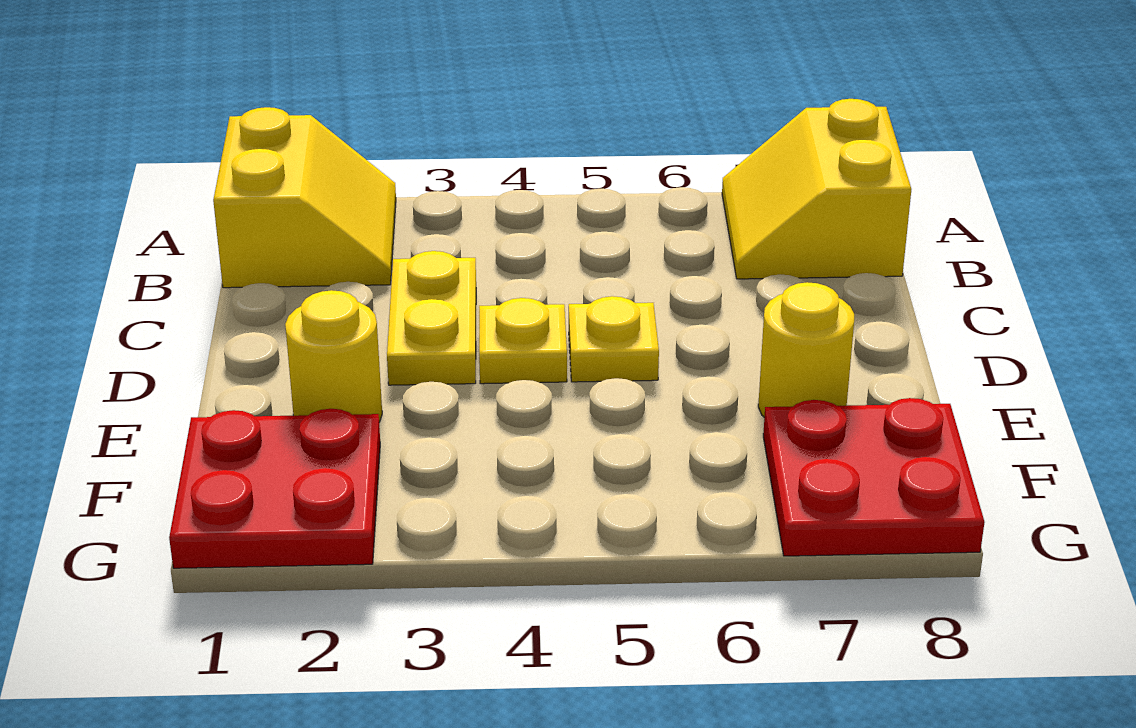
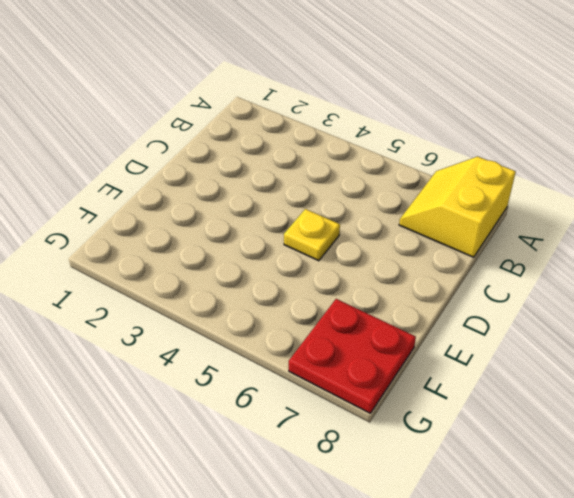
none -> yellow 2x2 slope [213,107,396,288]
none -> yellow 1x2 plate [387,251,476,385]

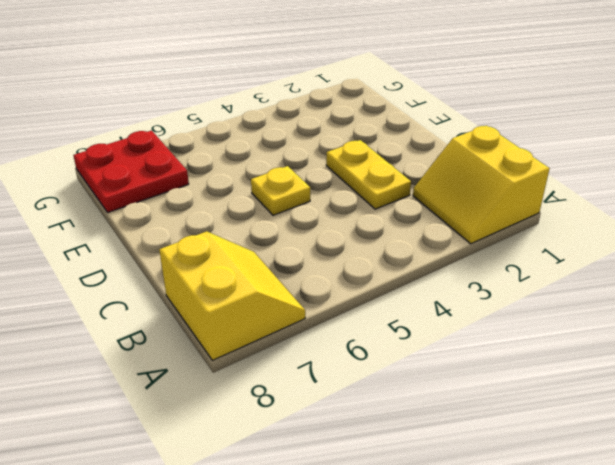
none -> yellow 1x1 plate [479,298,567,384]
none -> yellow 1x1 round brick [285,290,382,422]

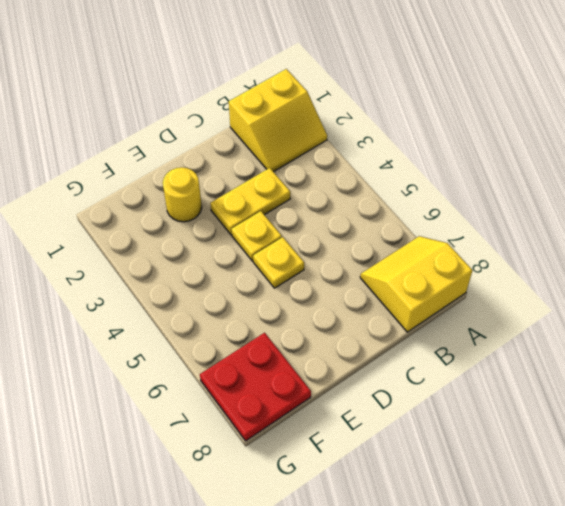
none -> yellow 1x1 round brick [758,282,854,417]
none -> red 2x2 plate [169,409,380,568]

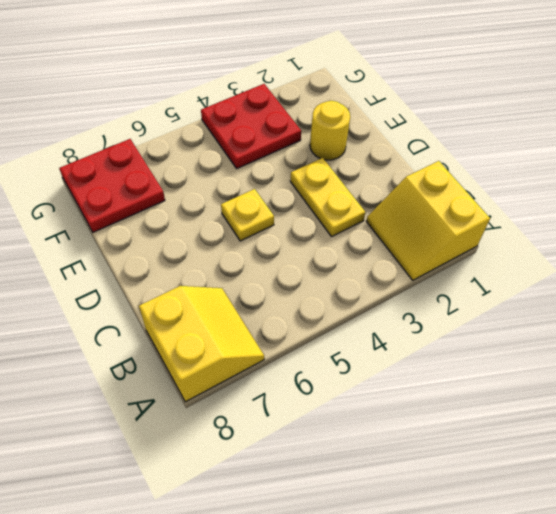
red 2x2 plate [201,84,301,168] -> red 2x2 plate moved to [169,409,380,568]
none -> yellow 1x1 plate [479,298,567,384]
none -> yellow 1x1 round brick [758,282,854,417]

